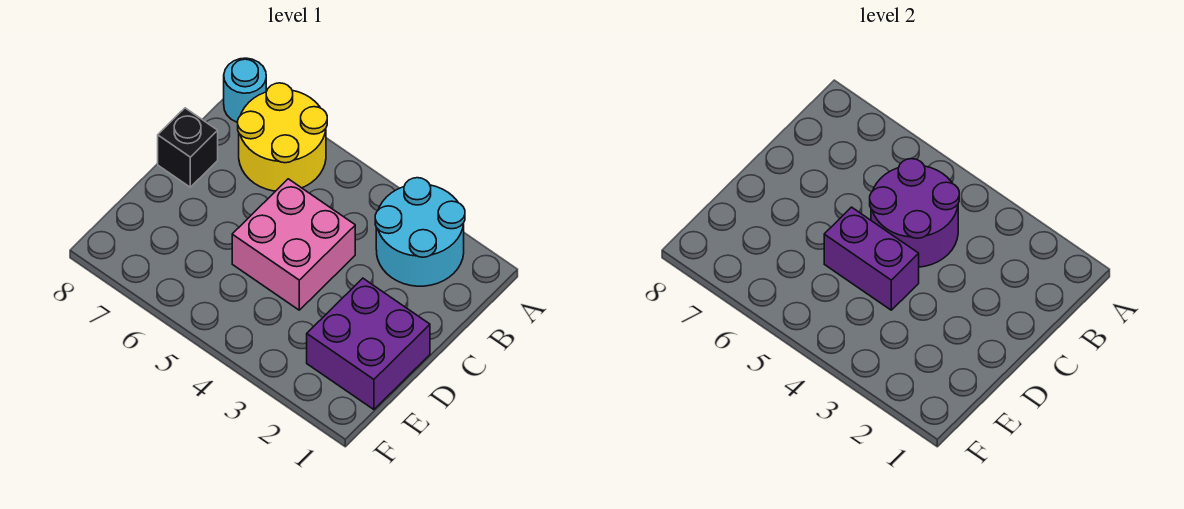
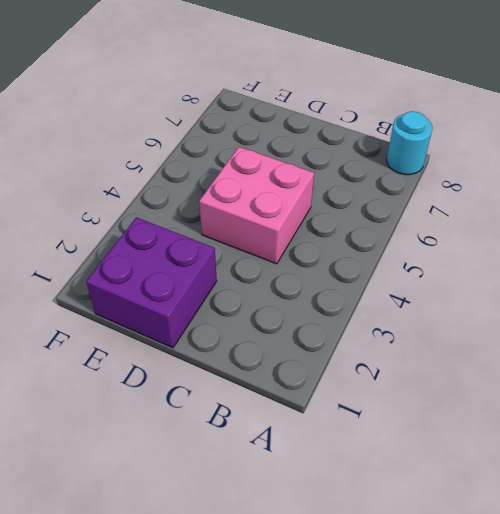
none -> cyan 2x2 round brick [375,178,465,286]
none -> yellow 2x2 round brick [238,83,327,191]

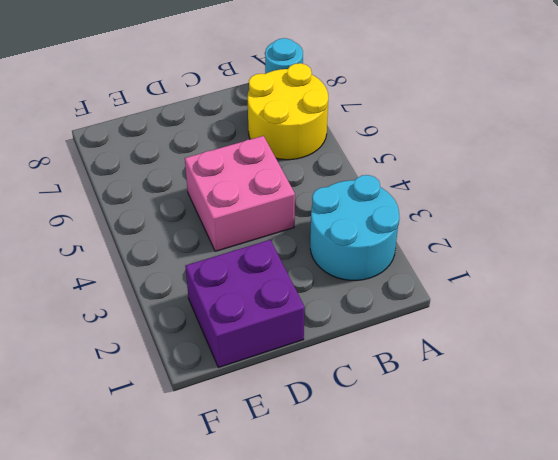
none -> black 1x1 brick [158,108,218,187]
none -> purple 2x2 round brick [870,159,959,267]

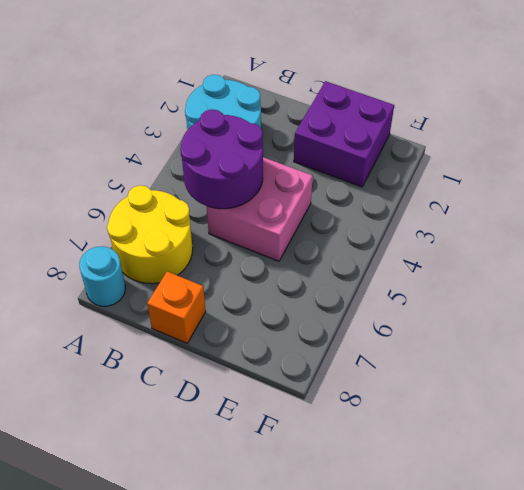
orange 1x1 brick [147,271,206,343] -> black 1x1 brick [158,108,218,187]
none -> purple 1x2 brick [824,207,919,310]

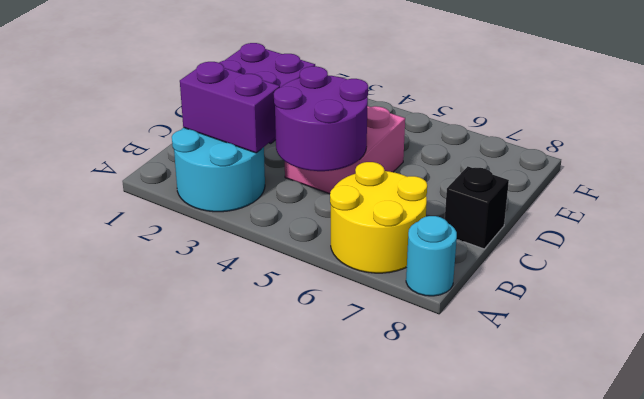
purple 1x2 brick [180,62,280,153] -> purple 1x2 brick moved to [824,207,919,310]

